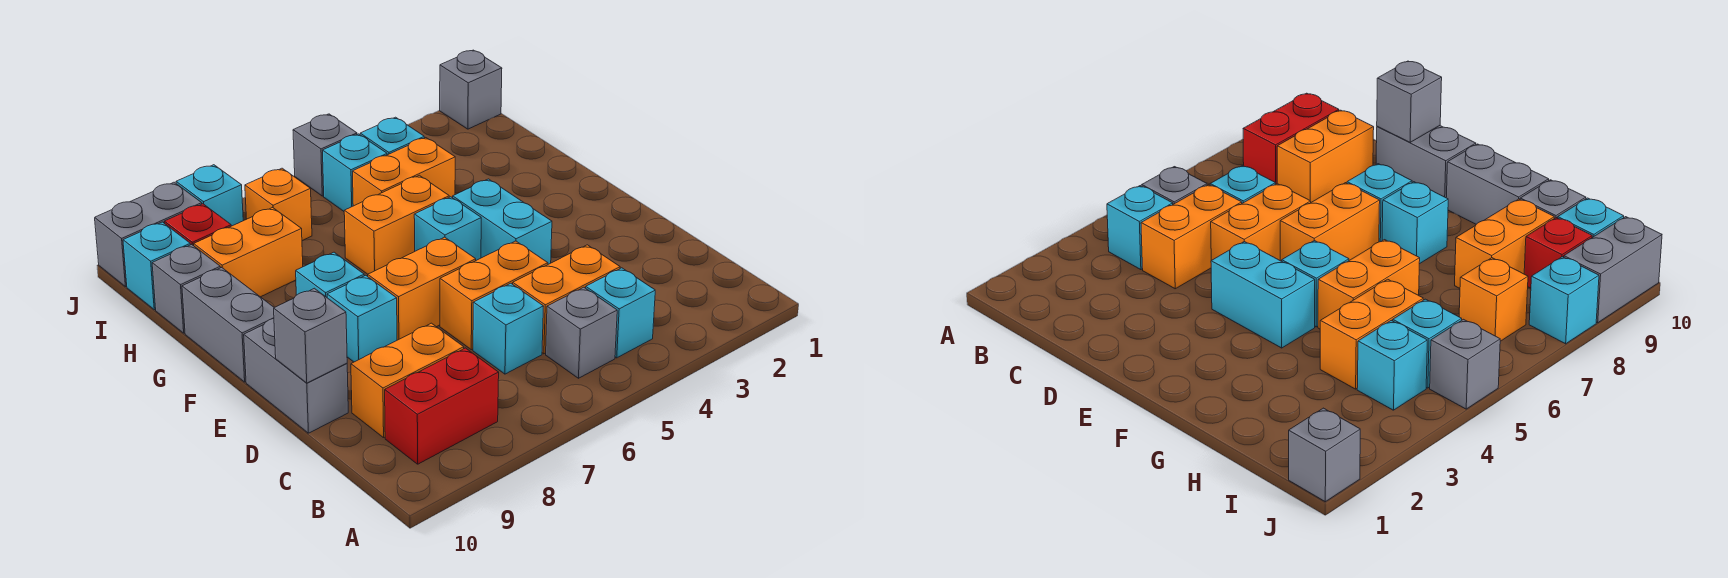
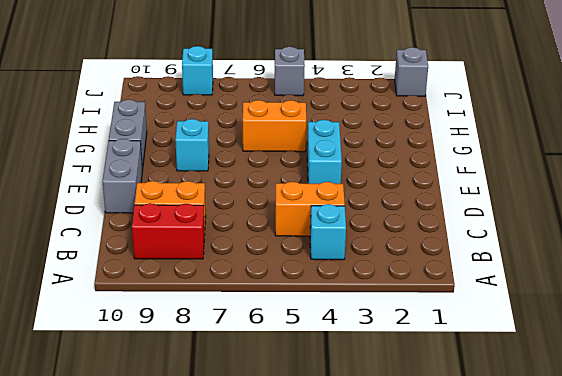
none -> grey 1x1 brick [546,287,617,378]
none -> cyan 1x1 brick [473,283,544,374]
none -> orange 1x2 brick [440,241,548,350]

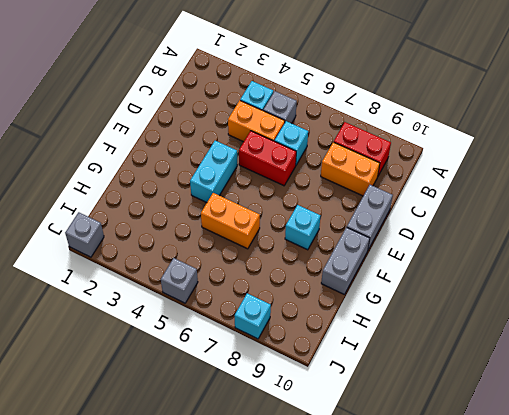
red 1x2 brick [239,131,296,186] -> orange 1x2 brick [440,241,548,350]
none -> orange 1x2 brick [368,237,476,340]
none -> cyan 1x1 brick [327,275,397,362]
none -> cyan 1x1 brick [414,197,481,260]

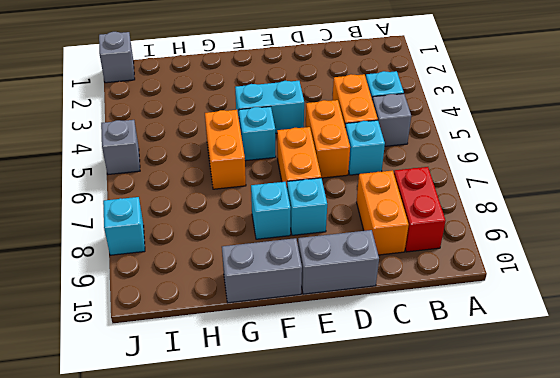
none -> orange 1x2 brick [353,138,455,206]
none -> orange 1x2 brick [194,208,303,297]
none -> grey 1x1 brick [152,245,220,333]

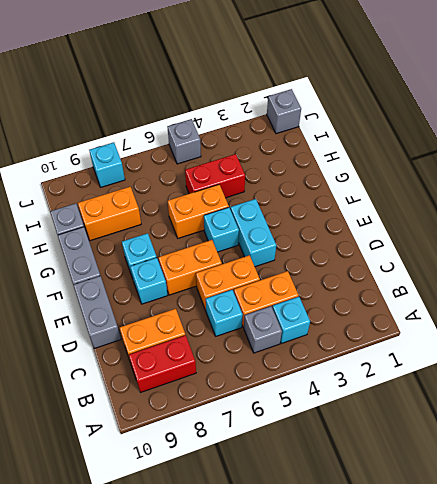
red 1x2 brick [185,154,245,198] -> orange 1x2 brick [353,138,455,206]
none -> cyan 1x1 brick [360,117,424,155]
none -> cyan 1x1 brick [323,134,387,211]
none -> orange 1x1 brick [245,168,312,241]

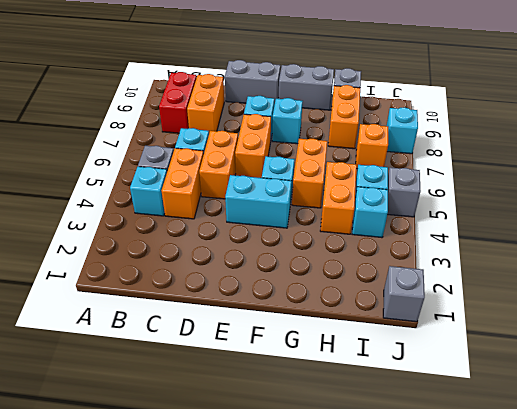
none -> red 1x1 brick [164,204,231,246]
none -> cyan 1x1 brick [123,222,190,310]
none -> grey 1x2 brick [95,182,202,287]

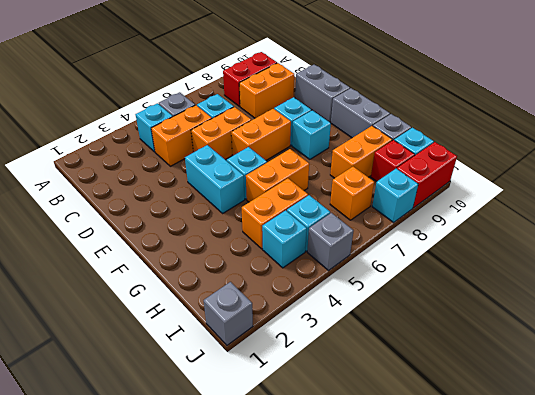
red 1x2 brick [397,142,457,208] -> grey 1x2 brick [95,182,202,287]
none -> grey 1x1 brick [274,288,347,383]

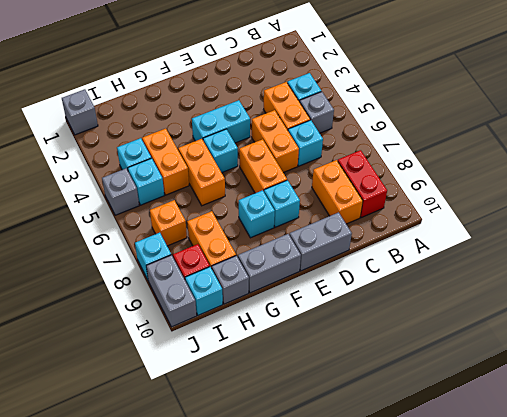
none -> grey 1x1 brick [274,288,347,383]

